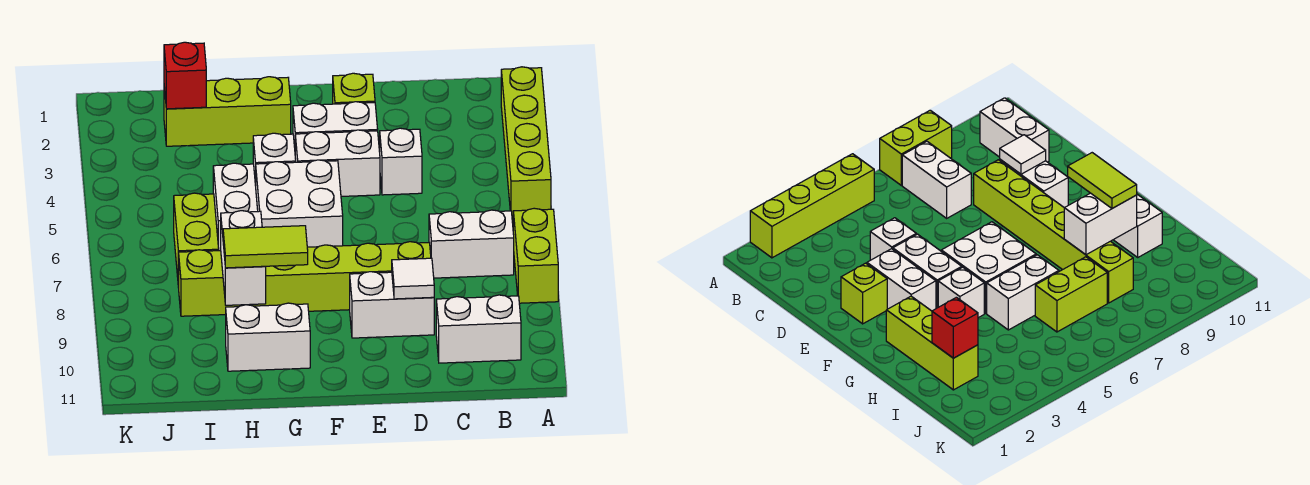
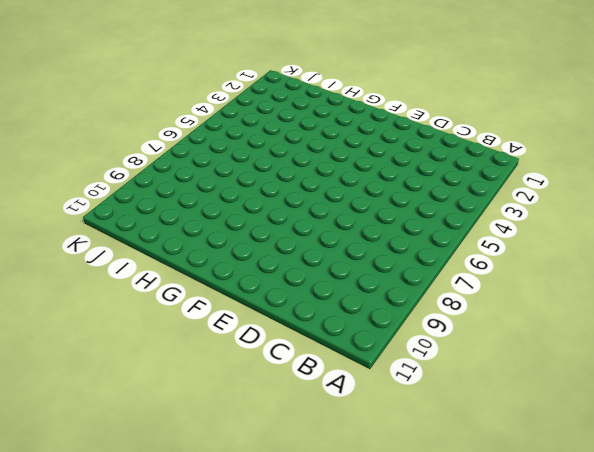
none -> lime 1x4 brick [501,67,551,218]
none -> lime 1x2 brick [513,208,558,303]
none -> white 1x2 brick [429,210,514,278]

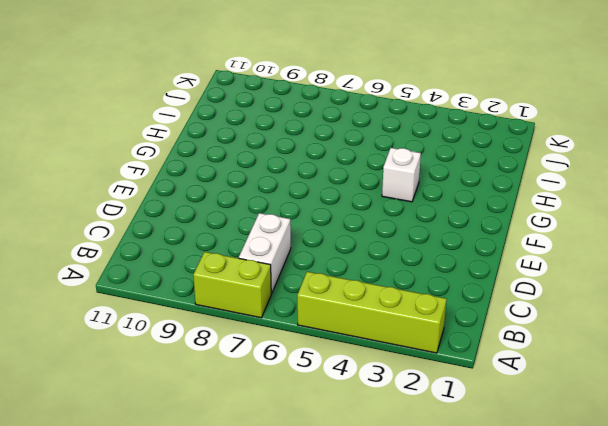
none -> white 1x2 brick [436,295,521,363]
none -> white 1x1 brick [380,128,422,195]
none -> lime 1x6 brick [179,242,431,316]

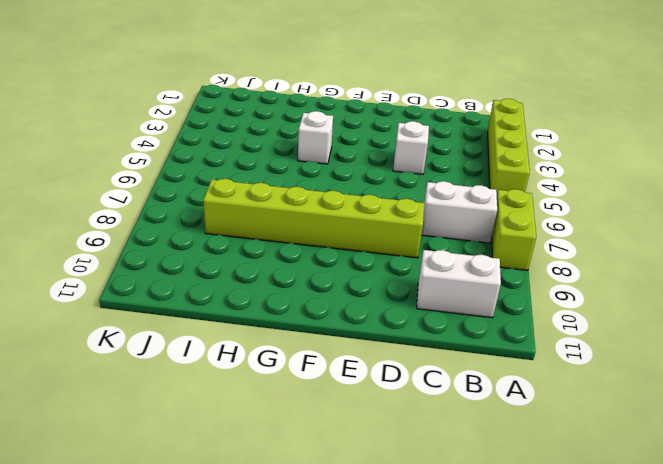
none -> white 1x2 brick [350,272,434,338]
none -> lime 1x1 brick [333,73,375,104]
none -> white 1x2 brick [293,102,378,147]

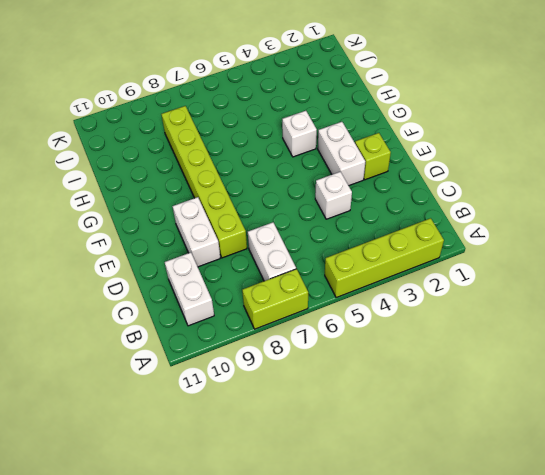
none -> white 1x2 brick [295,130,380,196]
none -> white 2x2 brick [256,160,343,247]
none -> lime 1x3 brick [164,77,291,146]

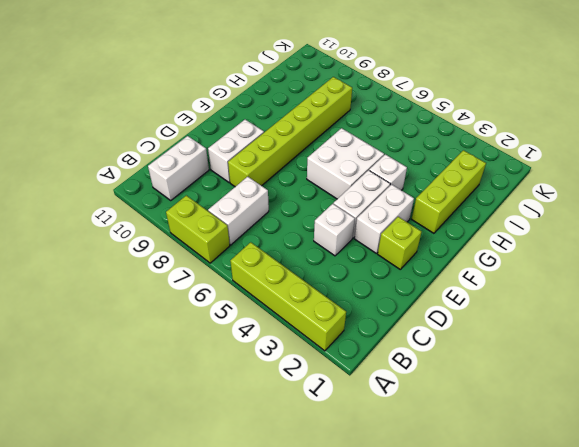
none -> white 1x2 brick [226,303,310,371]
none -> white 1x2 brick [213,163,258,251]
none -> lime 1x2 brick [174,193,219,288]

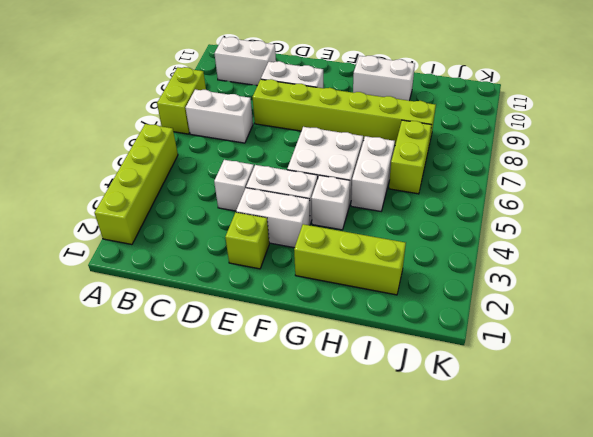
none -> white 1x1 tile [392,258,434,299]
none -> white 1x2 brick [221,211,266,305]
none -> red 1x1 brick [164,42,206,109]

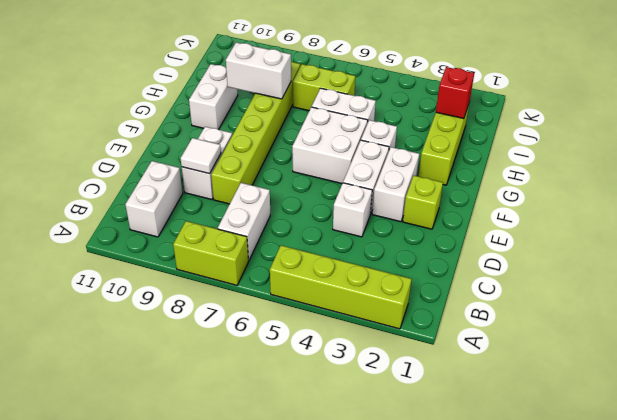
none -> lime 1x2 tile [223,226,308,268]

